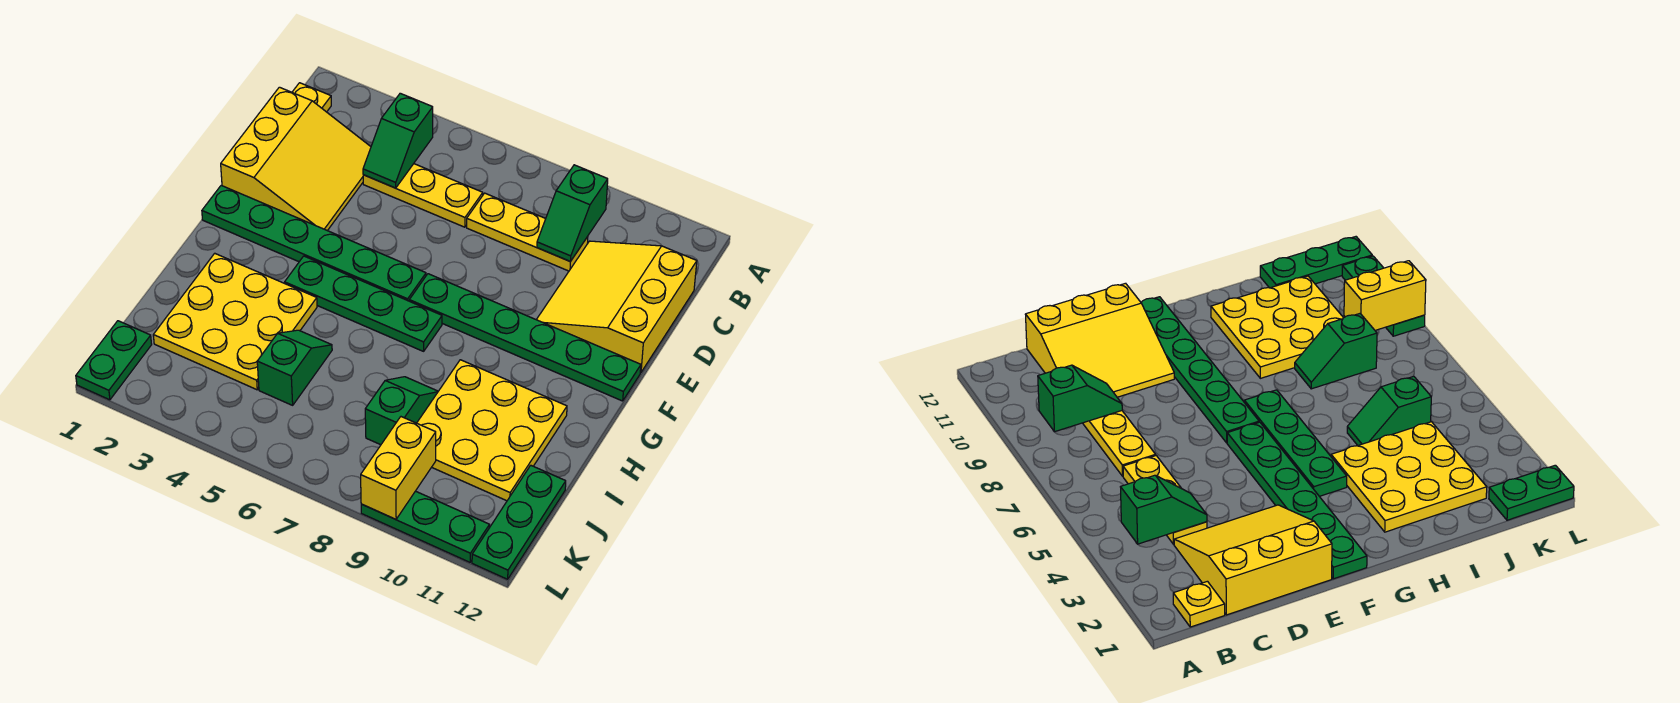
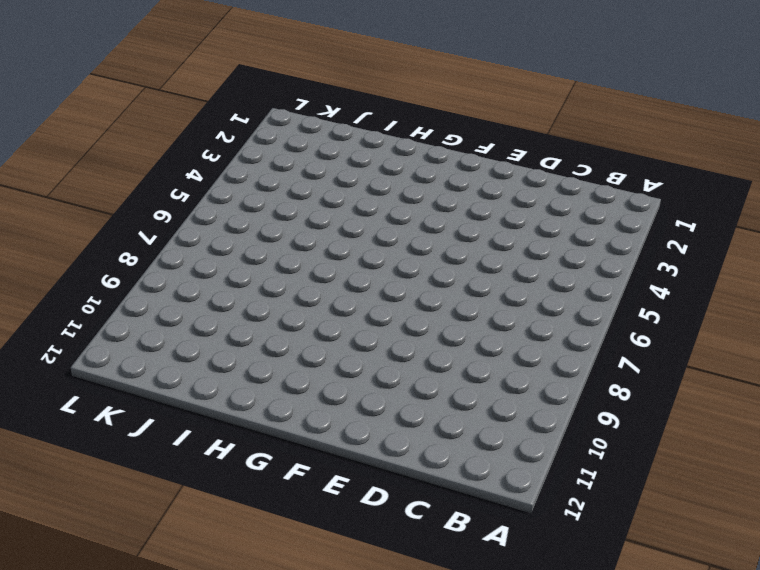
none -> yellow 1x1 plate [292,83,331,112]
none -> yellow 3x3 slope [221,87,371,231]
none -> yellow 1x3 plate [363,164,483,227]

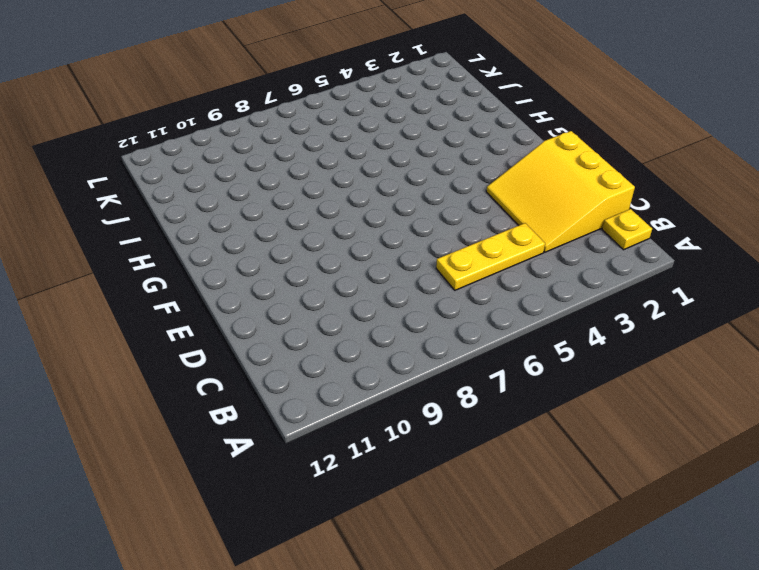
none -> yellow 1x3 plate [467,193,588,271]
none -> yellow 3x3 slope [536,241,697,372]
none -> green 1x6 plate [202,185,426,301]

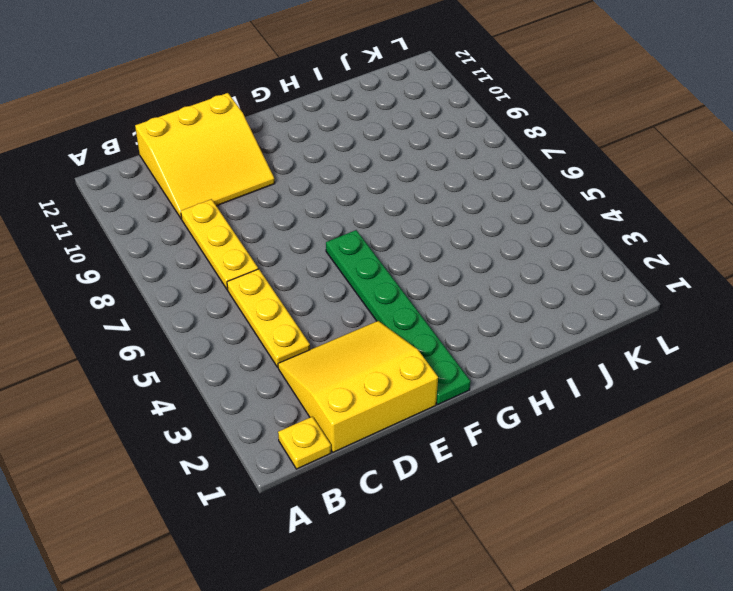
none -> green 1x6 plate [409,274,641,401]
none -> green 1x4 plate [285,256,442,351]
none -> yellow 3x3 plate [153,253,317,390]

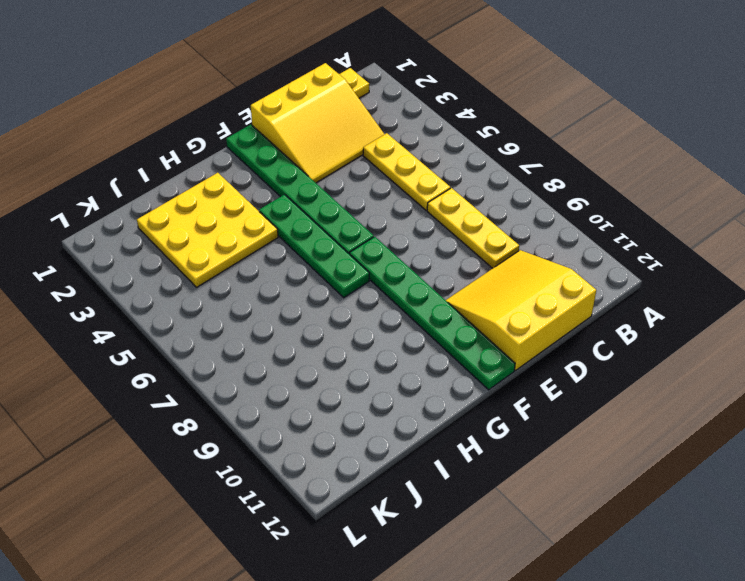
none -> yellow 3x3 plate [417,360,567,501]
none -> green 1x2 slope [257,330,332,405]
none -> green 1x2 slope [365,377,438,445]

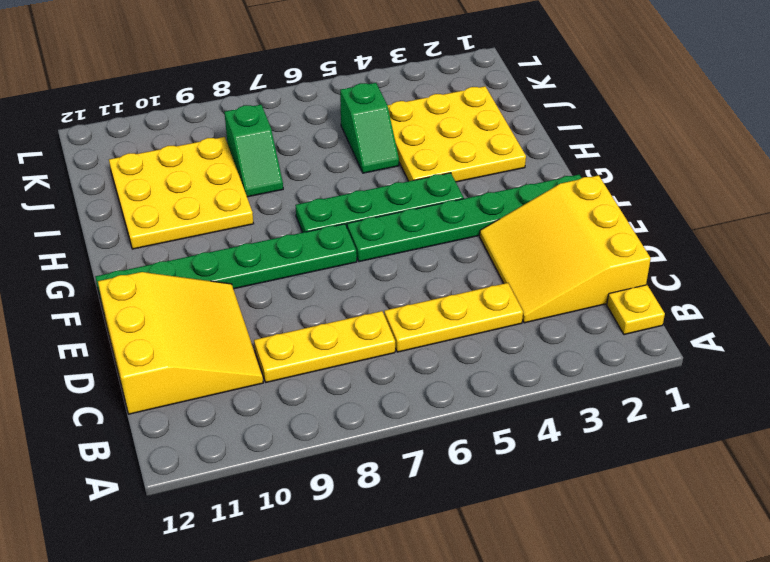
none -> green 1x3 plate [472,465,566,579]
none -> green 1x2 plate [76,321,152,400]
none -> green 1x3 plate [361,491,489,562]

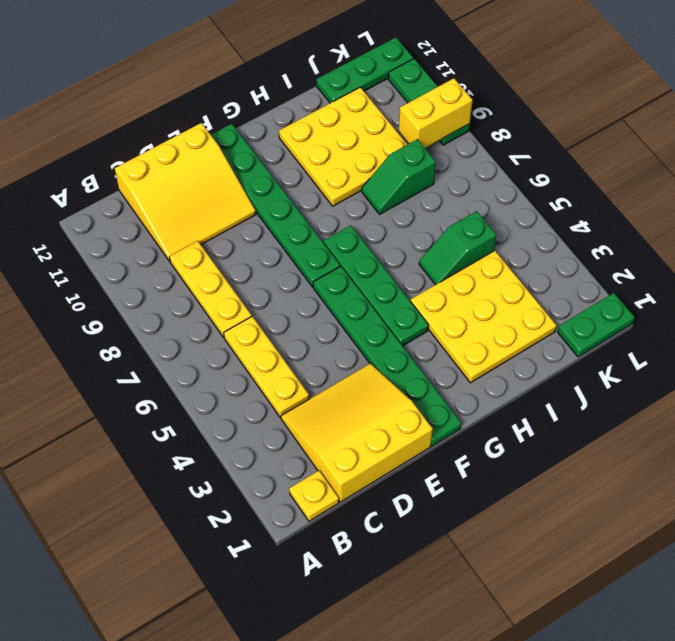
none -> green 1x2 slope [363,93,433,188]
none -> green 1x2 slope [537,165,608,262]

